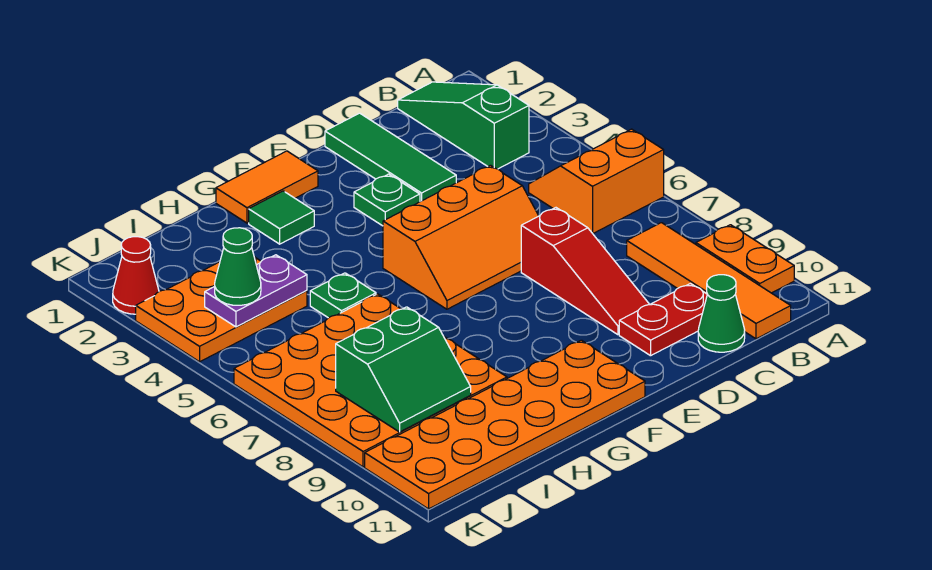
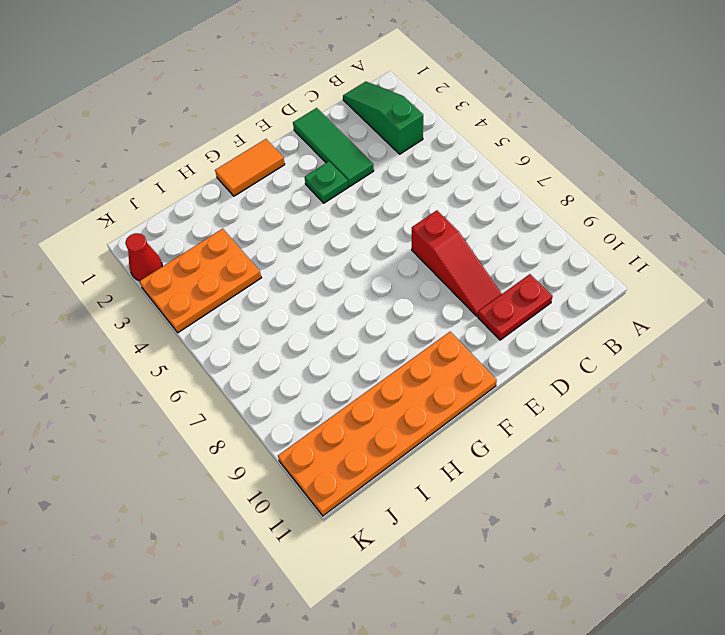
none -> orange 2x2 slope [529,129,664,233]
none -> orange 1x2 plate [696,225,794,293]
none -> orange 1x4 tile [627,223,791,339]

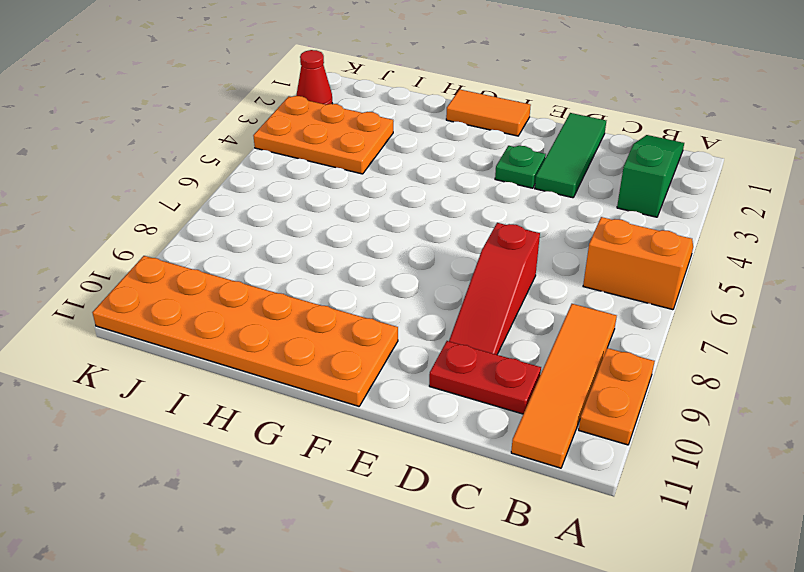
none -> green 1x1 cone [698,275,745,352]
none -> orange 2x3 slope [383,165,538,309]
none -> green 1x1 tile [249,191,314,244]

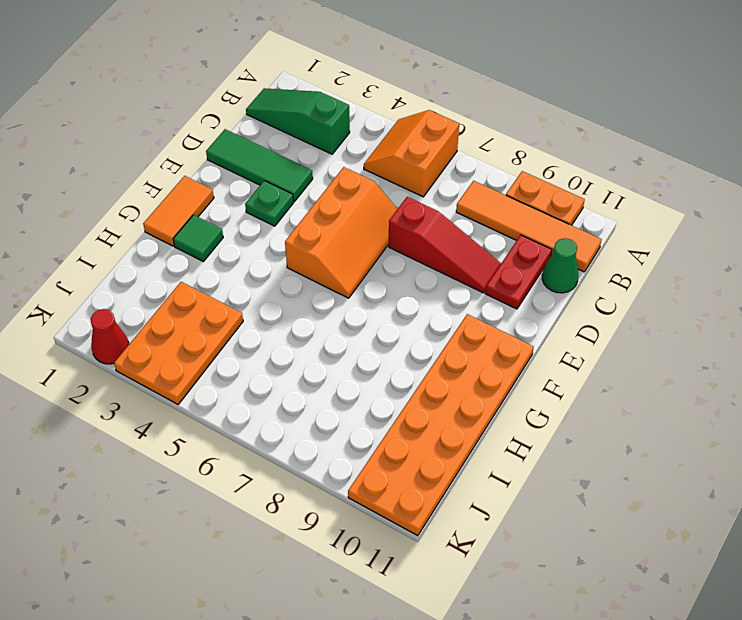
none -> green 1x1 plate [310,273,376,318]
none -> orange 4x4 plate [234,294,507,467]
none -> purple 1x2 plate [205,255,307,327]

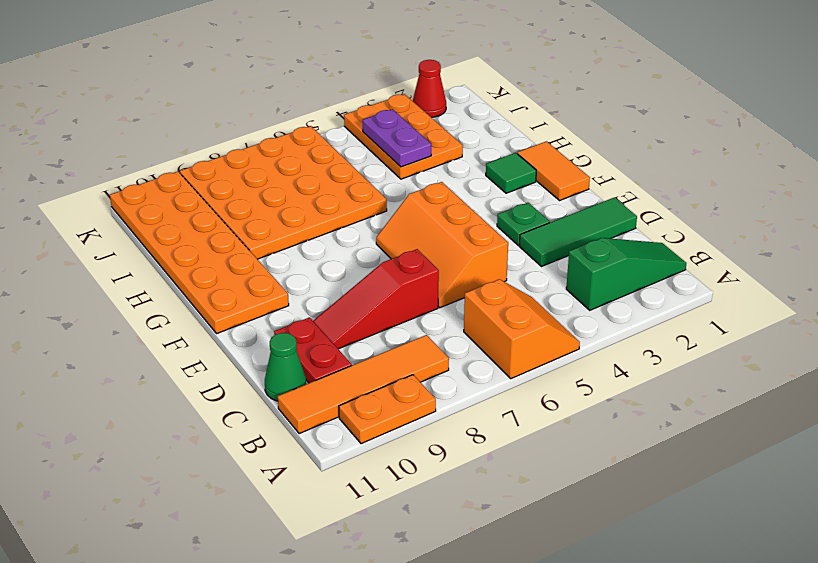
none -> green 1x1 plate [310,273,376,318]
none -> green 2x2 slope [336,307,471,432]
none -> green 1x1 cone [215,228,261,305]

